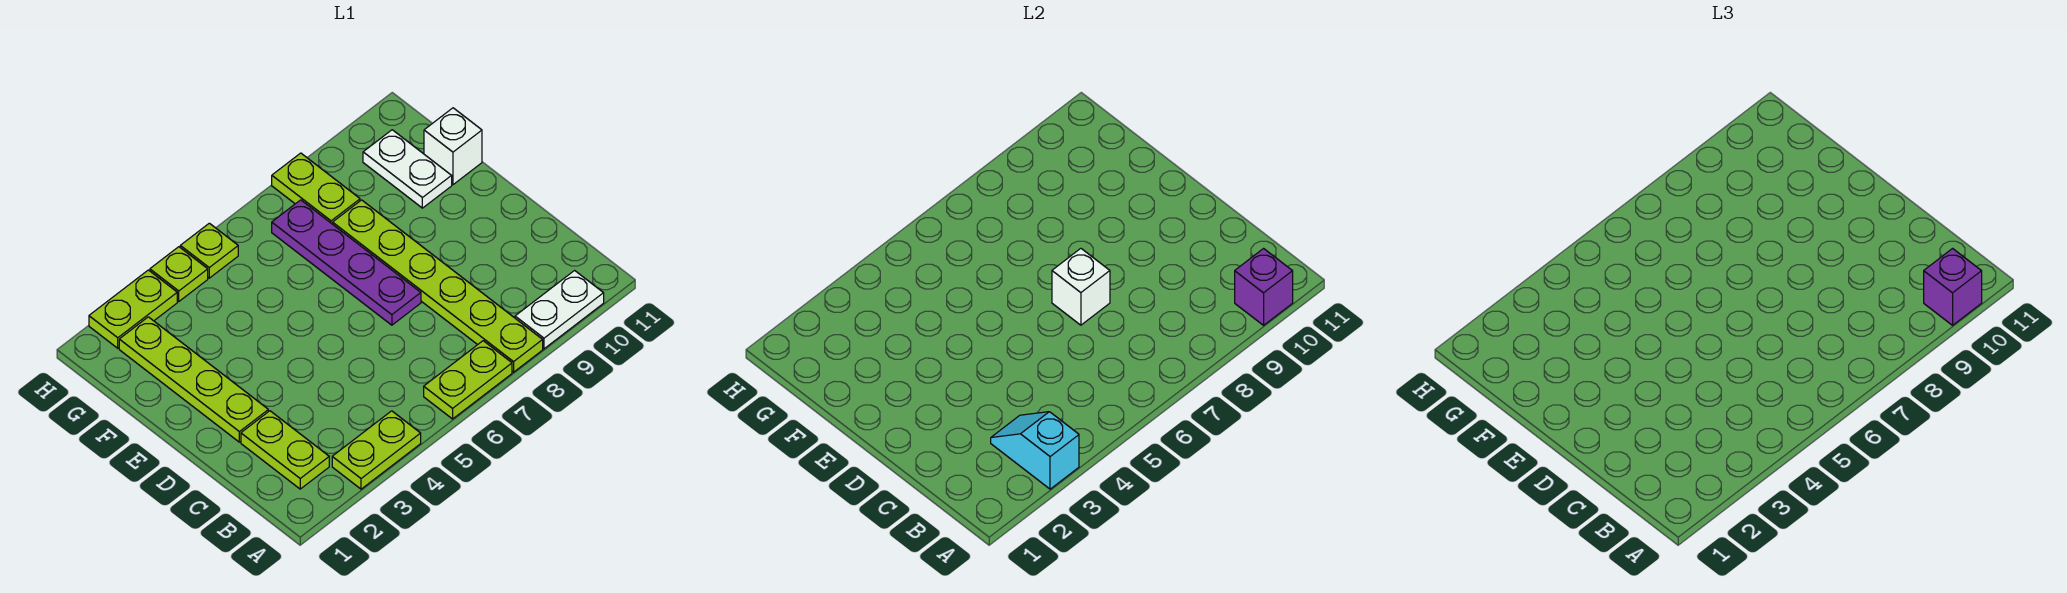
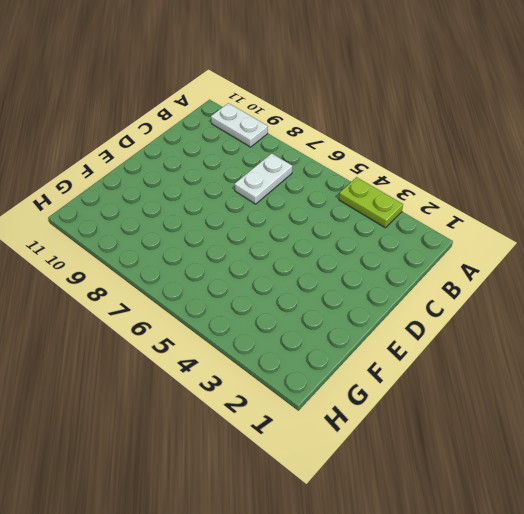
white 1x2 plate [235,153,292,204] -> white 1x2 plate moved to [363,130,452,208]
none -> lime 1x2 plate [424,341,512,419]
none -> lime 1x6 plate [333,200,543,372]
none -> lime 1x2 plate [241,411,329,489]

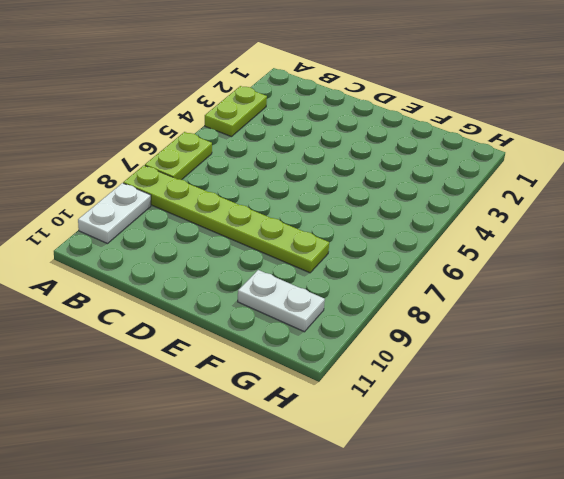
none -> lime 1x2 plate [241,411,329,489]
none -> lime 1x4 plate [119,317,268,442]
none -> purple 1x4 plate [272,200,421,325]

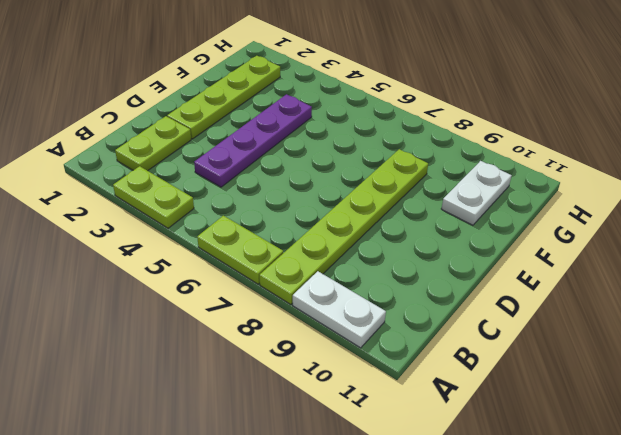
purple 1x4 plate [194,94,312,187] -> purple 1x4 plate moved to [272,200,421,325]
none -> white 1x1 brick [424,108,482,185]
none -> lime 1x2 plate [272,153,360,224]
none -> lime 1x2 plate [89,270,177,348]

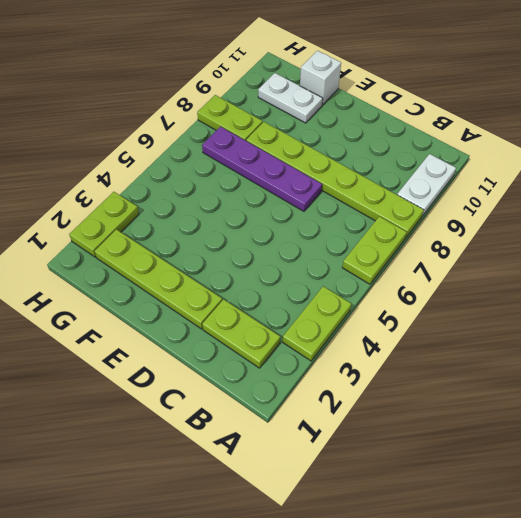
none -> lime 1x1 plate [150,247,208,301]
none -> lime 1x1 plate [180,223,238,278]
none -> cyan 1x2 slope [991,412,1079,489]

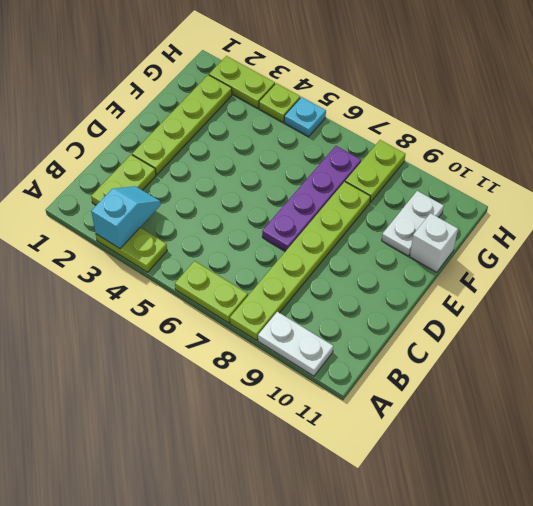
cyan 1x1 plate [284,97,326,137] -> lime 1x1 plate [180,223,238,278]
none -> purple 1x1 brick [1235,249,1293,325]
none -> white 1x1 brick [1052,249,1110,325]
none -> purple 1x1 brick [1924,249,1982,325]

